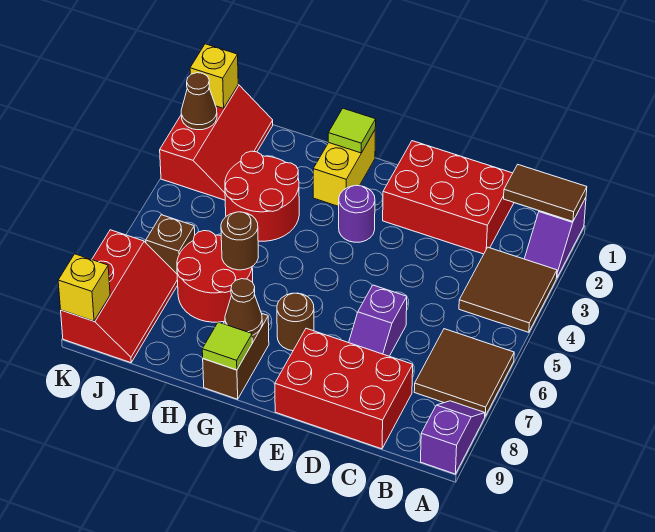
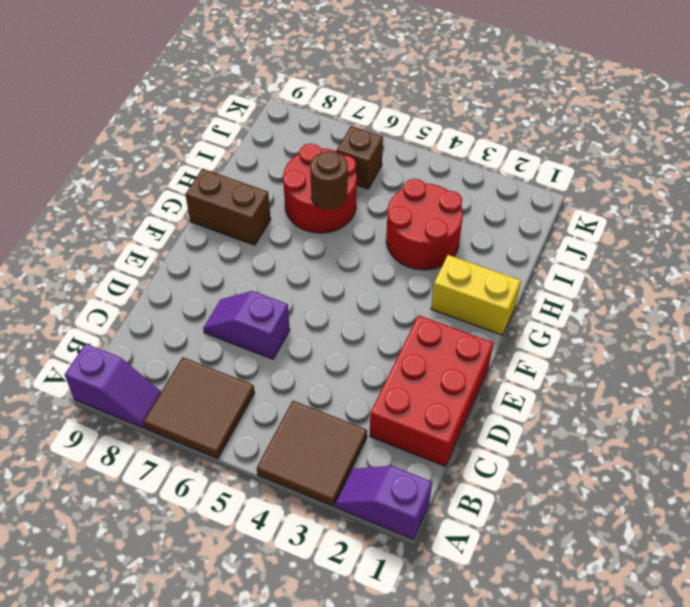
none -> red 2x3 brick [275,328,413,449]
none -> purple 1x1 round brick [339,185,375,242]
none -> brown 1x1 round brick [277,293,314,351]

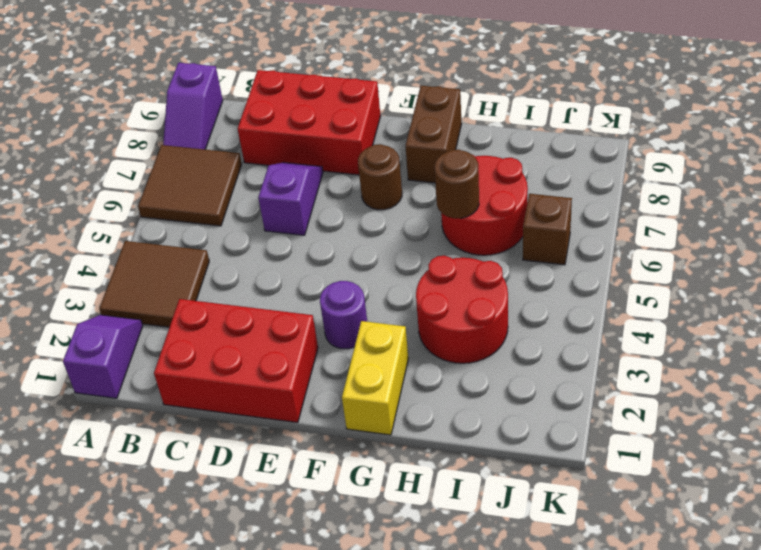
none -> red 2x3 slope [160,85,273,200]
none -> red 2x3 slope [61,230,178,363]
none -> brown 1x2 tile [504,165,587,221]

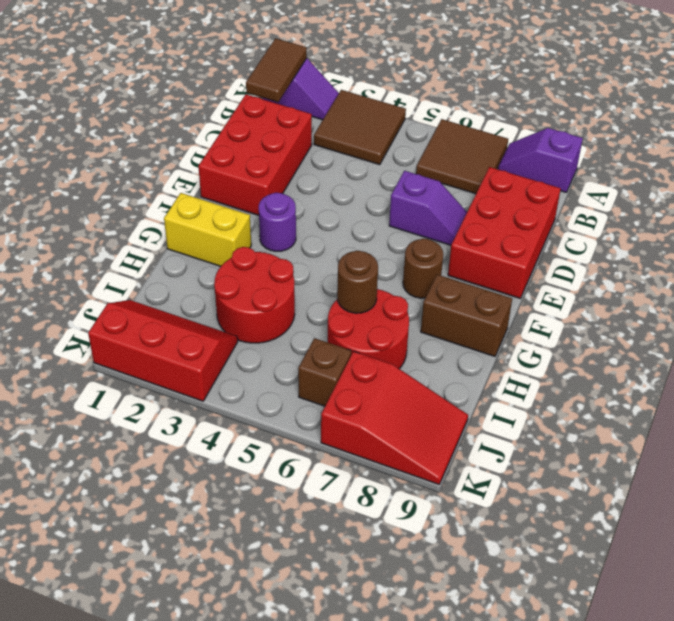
red 2x3 slope [321,351,468,484] -> red 2x3 slope turned to [61,230,178,363]
none -> lime 1x1 tile [328,108,376,153]
none -> brown 1x1 cone [225,279,262,335]
none -> lime 1x1 tile [202,322,252,370]

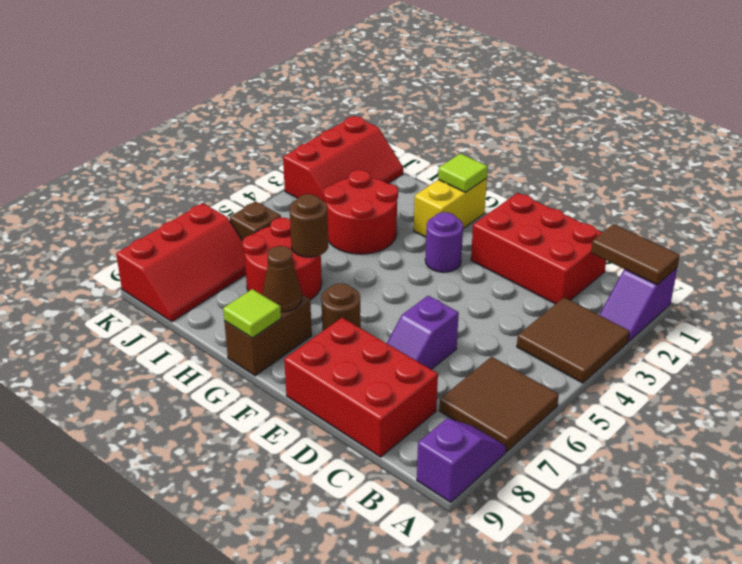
none -> yellow 1x1 brick [190,44,238,108]
none -> brown 1x1 cone [181,73,217,130]
none -> yellow 1x1 brick [58,254,110,321]

